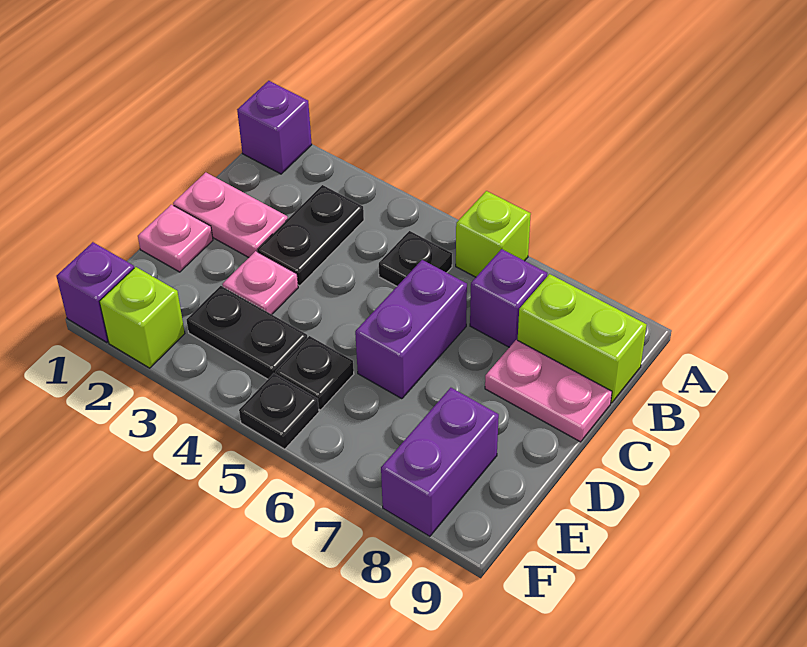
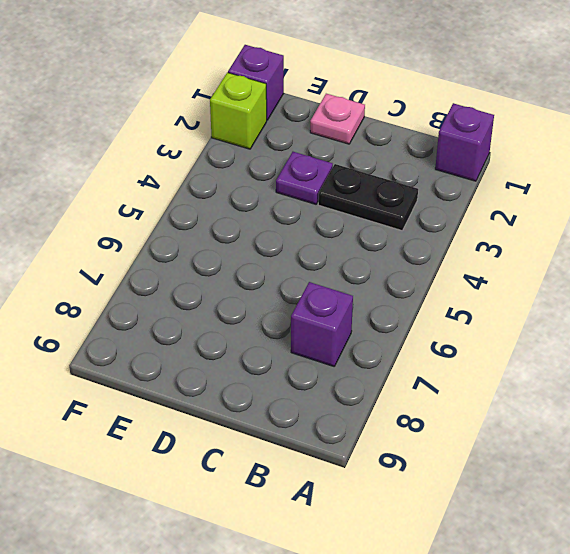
purple 1x1 plate [276,152,333,204] -> pink 1x1 plate [222,251,298,314]
none -> lime 1x1 brick [456,191,531,277]
none -> black 1x1 plate [379,231,452,286]
none -> lime 1x2 brick [518,274,647,403]

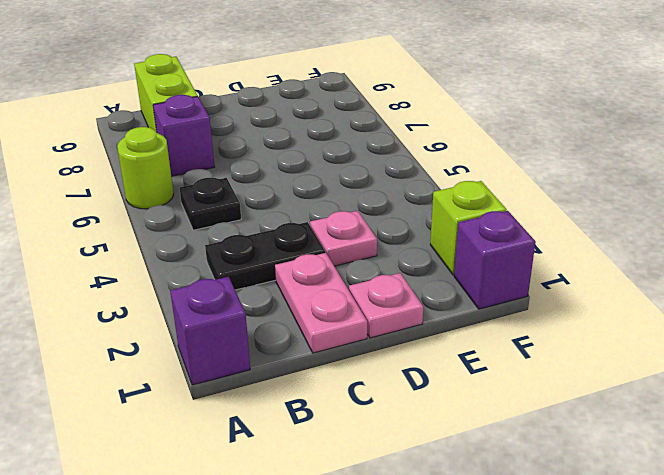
lime 1x1 round brick [117,127,174,209] -> lime 1x1 brick [456,191,531,277]
none -> purple 1x2 brick [355,260,467,399]
none -> pink 1x2 plate [485,340,612,442]
none -> black 1x2 plate [187,286,307,379]

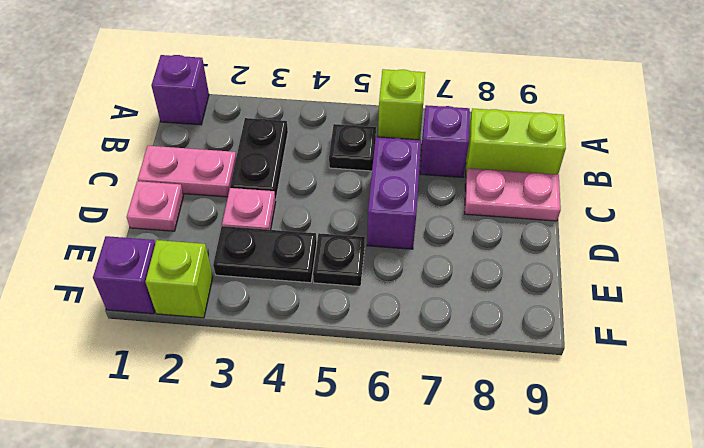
none -> purple 1x2 brick [381,388,499,536]
none -> black 1x1 plate [239,373,319,449]

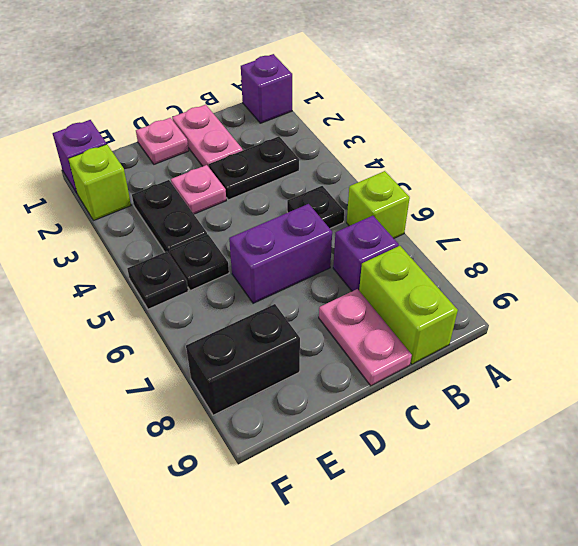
black 1x2 brick [186,304,300,415] -> purple 1x2 brick [381,388,499,536]

